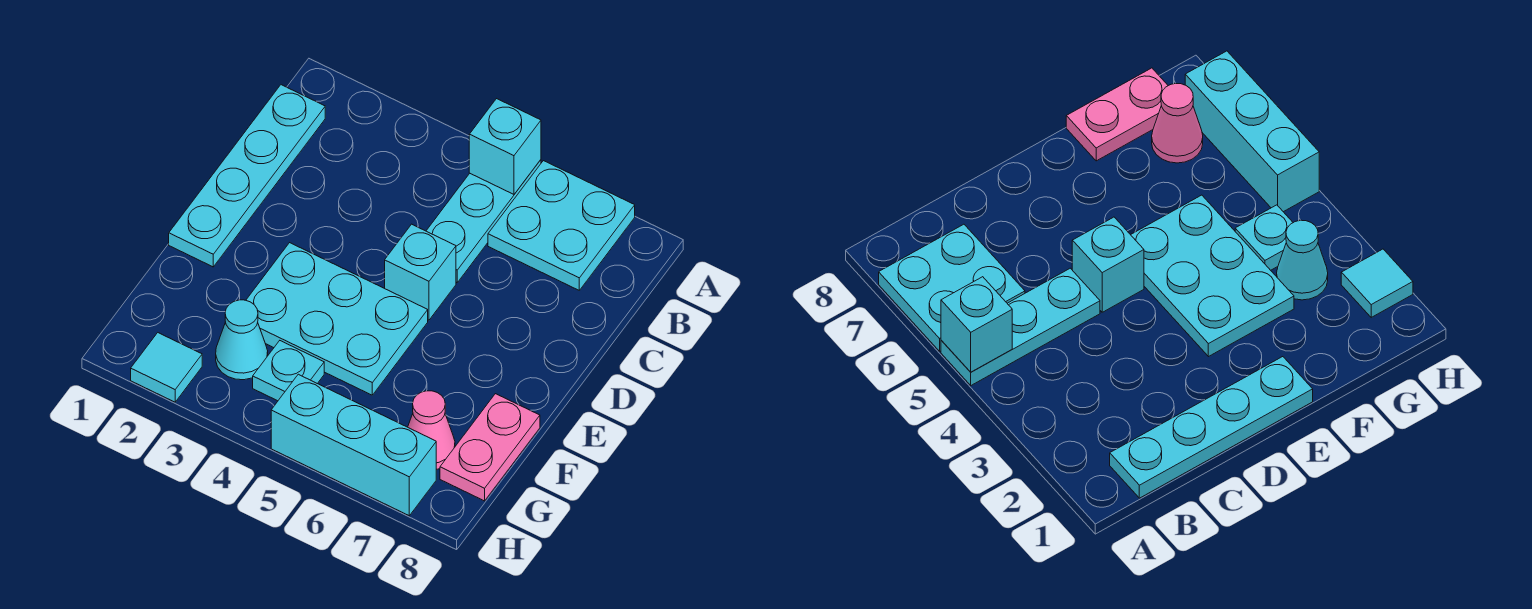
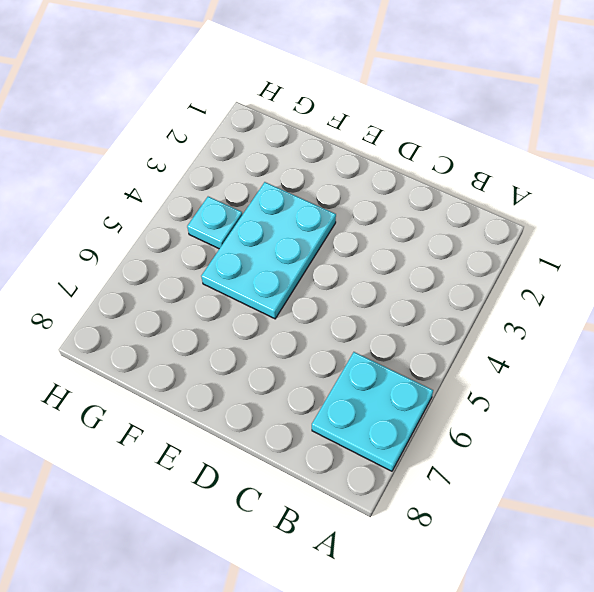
none -> cyan 1x3 plate [426,160,541,282]
none -> cyan 1x4 plate [169,85,325,267]
none -> cyan 1x1 brick [385,224,456,320]

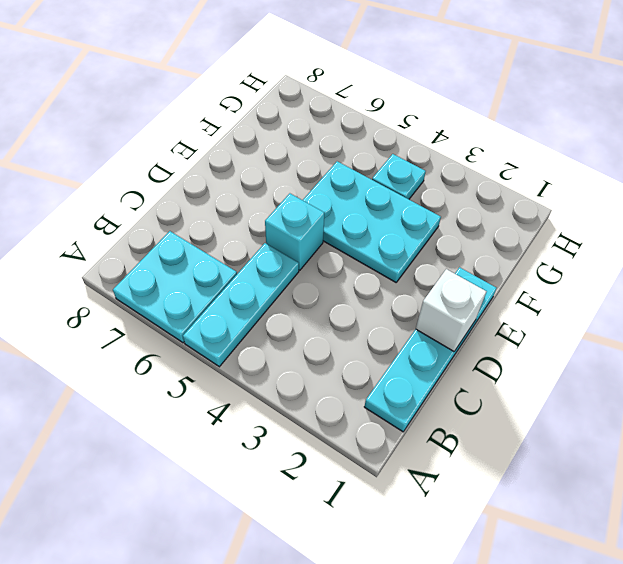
white 1x1 brick [416,269,487,351] -> none
none -> pink 1x2 plate [440,394,540,501]
none -> cyan 1x1 cone [216,300,268,380]
none -> pink 1x1 cone [408,391,455,469]

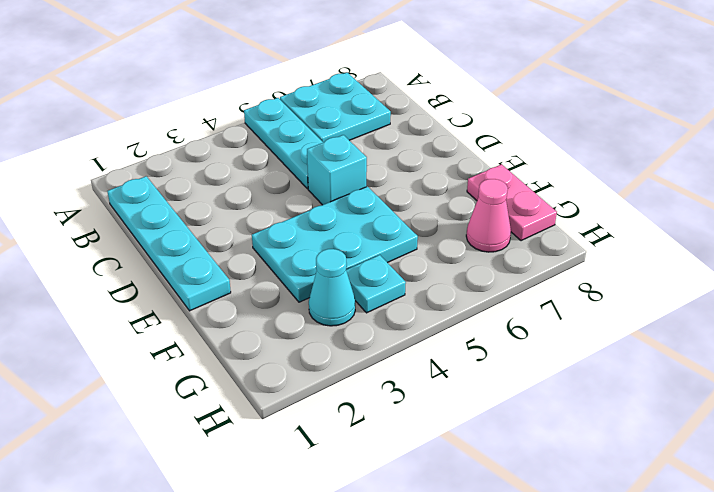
none -> cyan 1x1 tile [131,333,202,402]
none -> cyan 1x3 brick [271,374,436,516]
none -> cyan 1x1 brick [469,99,541,194]

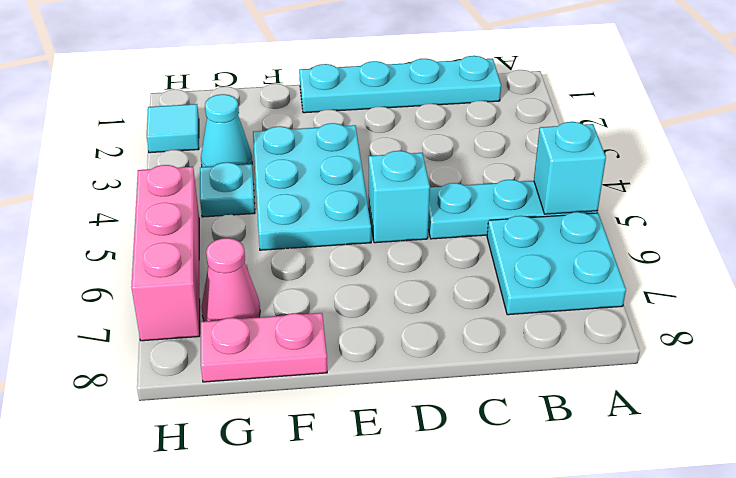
pink 1x3 brick [132,165,200,341] -> cyan 1x3 brick [271,374,436,516]

